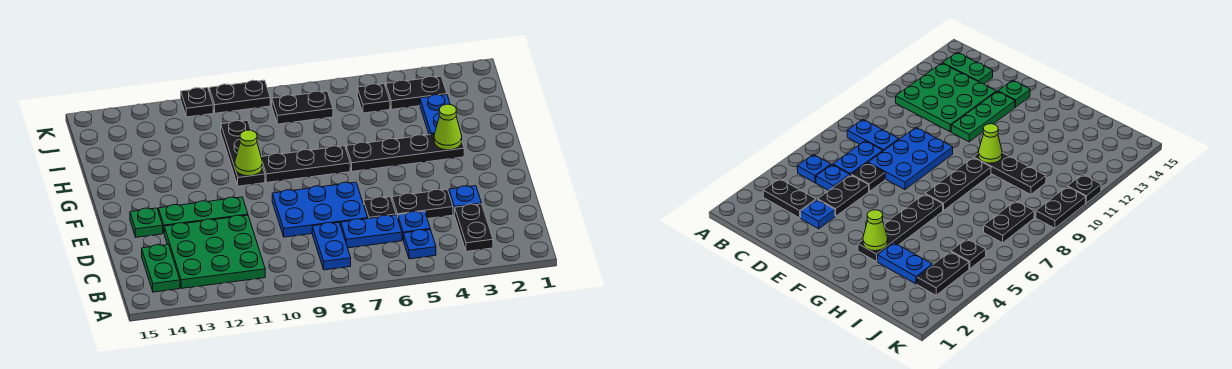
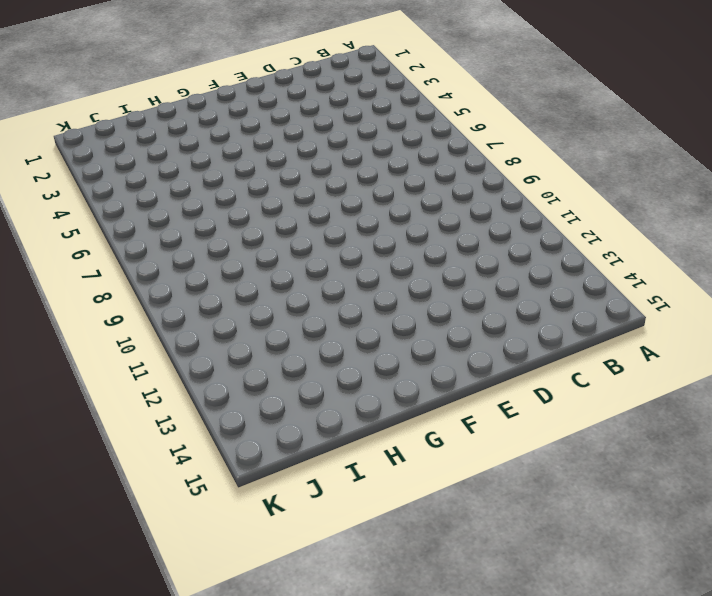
none -> black 1x2 plate [455,204,493,252]
none -> blue 1x1 plate [403,230,436,259]
none -> blue 1x2 plate [312,222,351,270]

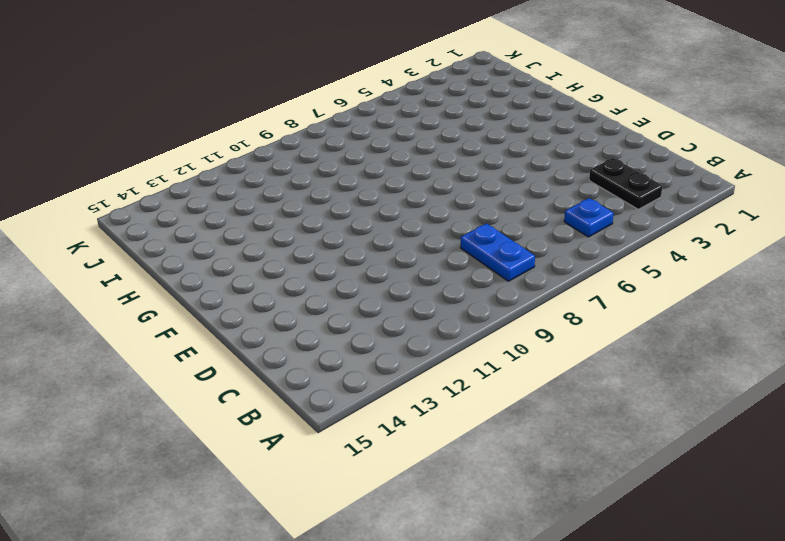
none -> green 3x3 plate [164,215,265,288]
none -> green 1x2 plate [142,245,180,292]
none -> blue 1x1 plate [398,211,430,240]

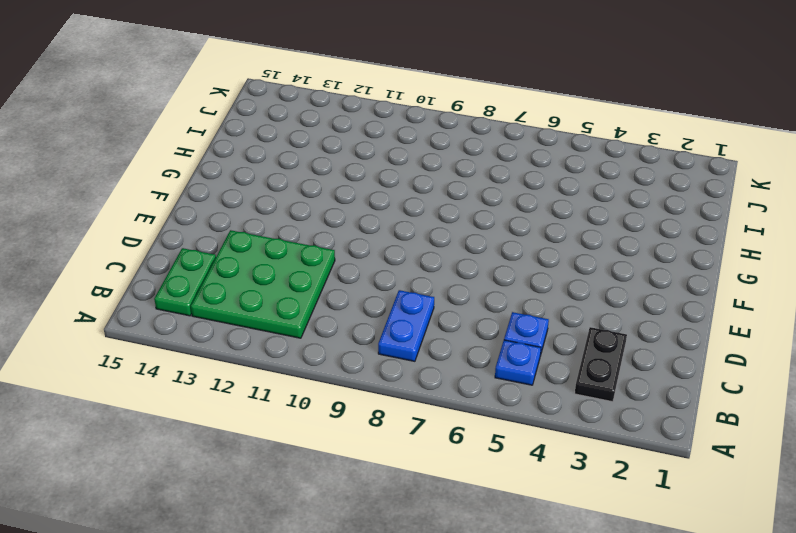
none -> blue 1x2 plate [341,215,402,248]
none -> blue 1x1 plate [449,186,482,215]
none -> black 1x2 plate [392,189,453,219]

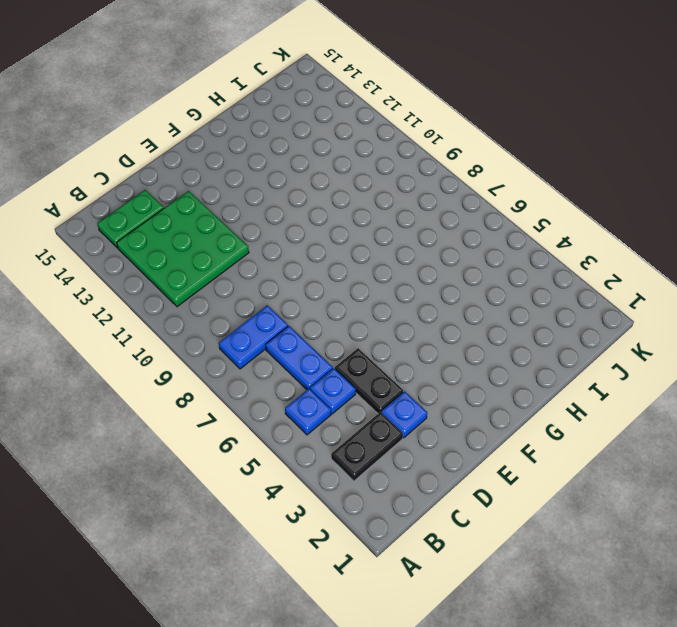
none -> black 1x1 plate [364,197,396,219]
none -> blue 2x3 plate [272,182,368,237]
none -> green 1x3 plate [158,197,248,232]

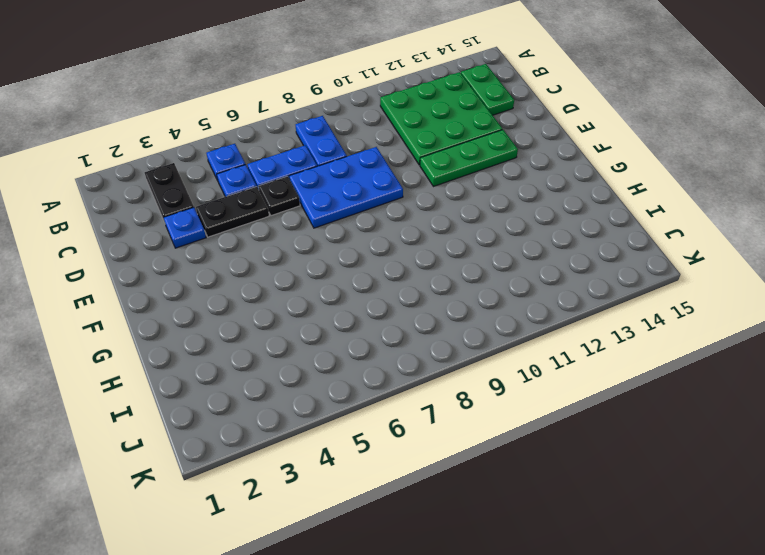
none -> green 1x1 plate [130,208,163,237]
none -> black 1x4 plate [346,134,464,171]
none -> black 1x3 plate [261,146,350,183]

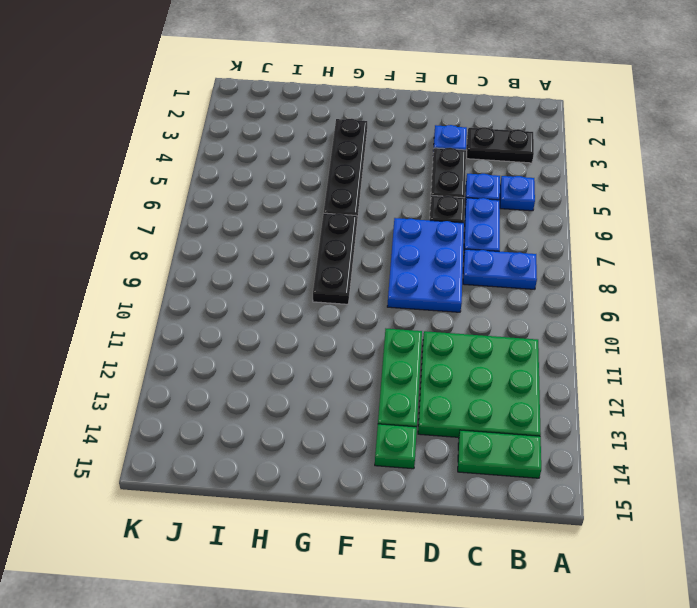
none -> black 1x3 plate [221,120,265,186]
none -> blue 1x2 plate [420,95,450,135]
none -> black 1x2 plate [386,76,447,109]

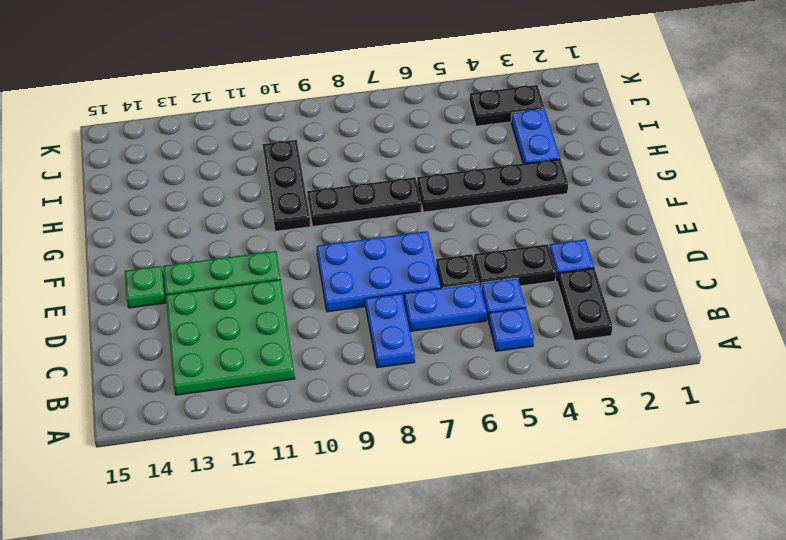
none -> green 1x2 plate [142,245,180,292]
none -> black 1x1 plate [357,84,390,113]
none -> black 1x2 plate [272,91,333,124]

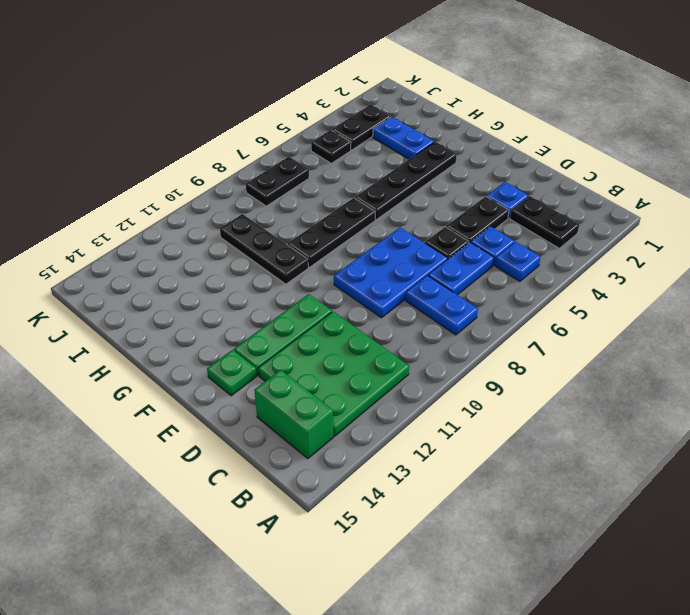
green 1x2 brick [254,370,333,459] -> green 1x2 plate [142,245,180,292]
none -> black 1x2 plate [209,80,270,113]
none -> black 1x1 plate [181,88,213,117]
none -> lime 1x1 cone [434,104,462,150]

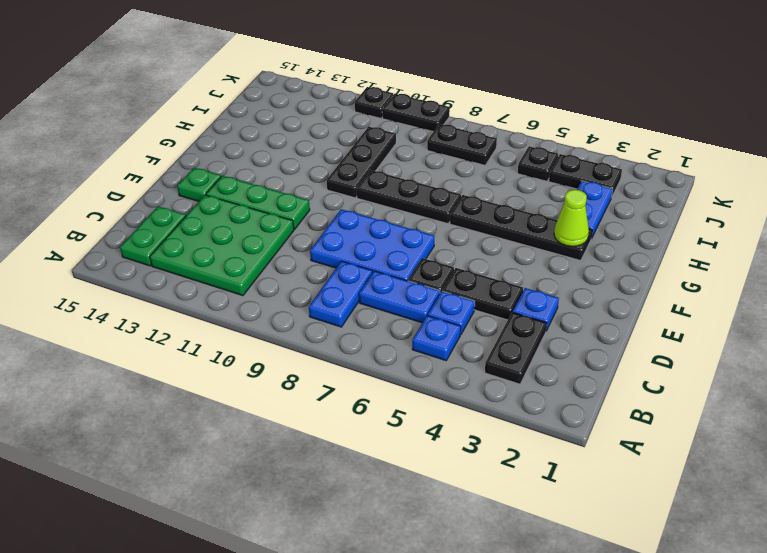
none -> lime 1x1 cone [235,130,262,176]

